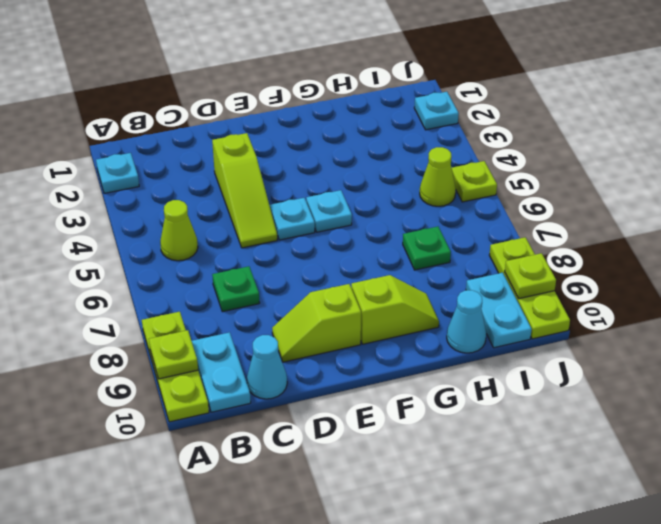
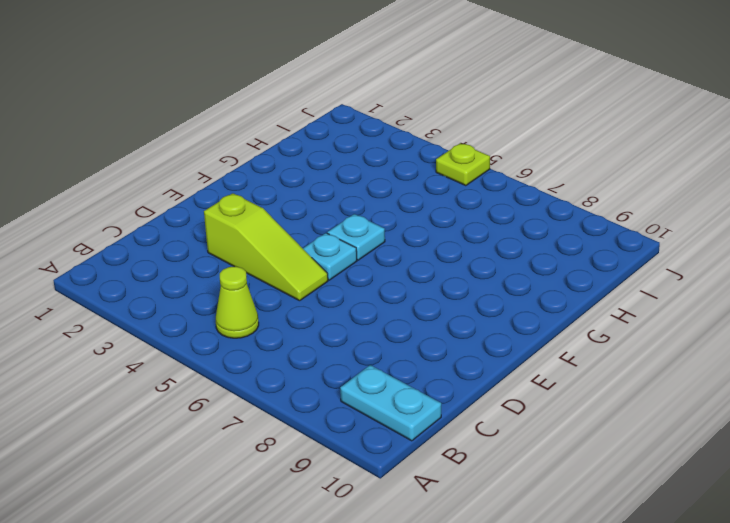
none -> cyan 1x1 plate [96,153,139,193]
none -> lime 1x3 plate [142,312,209,422]
none -> green 1x1 plate [212,266,260,312]

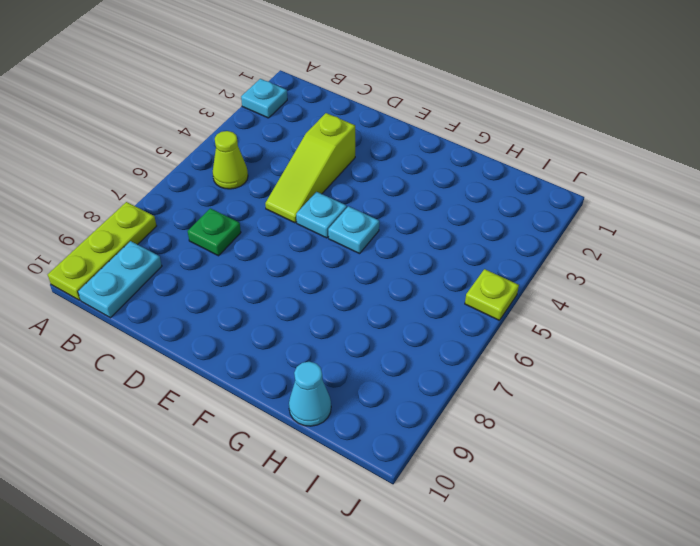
none -> cyan 1x1 cone [247,335,287,399]
none -> lime 1x2 slope [272,284,361,362]
none -> lime 1x2 slope [351,275,439,344]

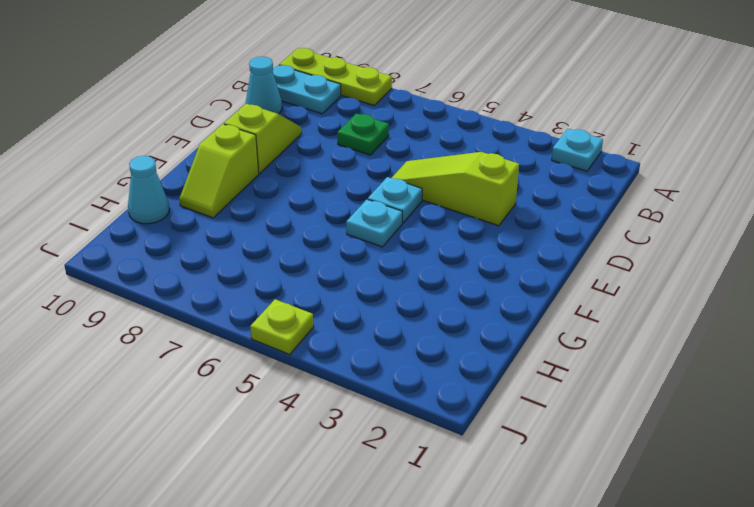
none -> lime 1x1 cone [160,200,198,261]
none -> green 1x1 plate [403,227,451,270]
none -> lime 1x1 cone [420,147,456,206]

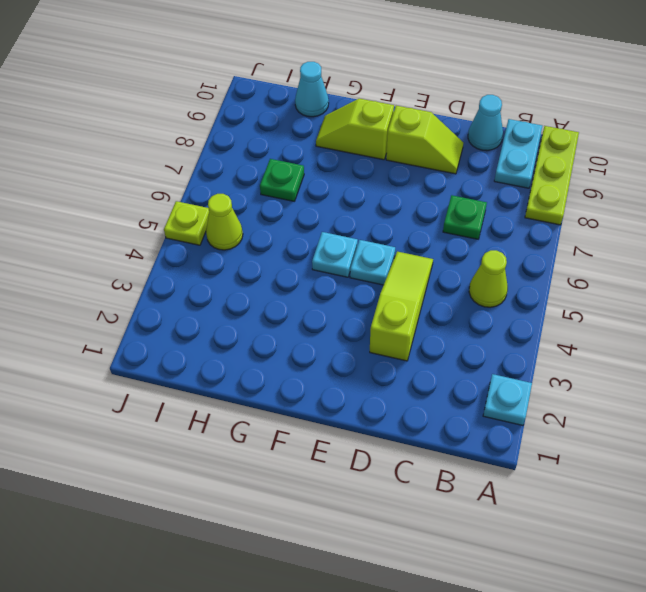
none -> cyan 1x2 plate [466,273,532,348]
none -> cyan 1x1 plate [414,92,459,130]
none -> lime 1x3 plate [489,237,570,339]

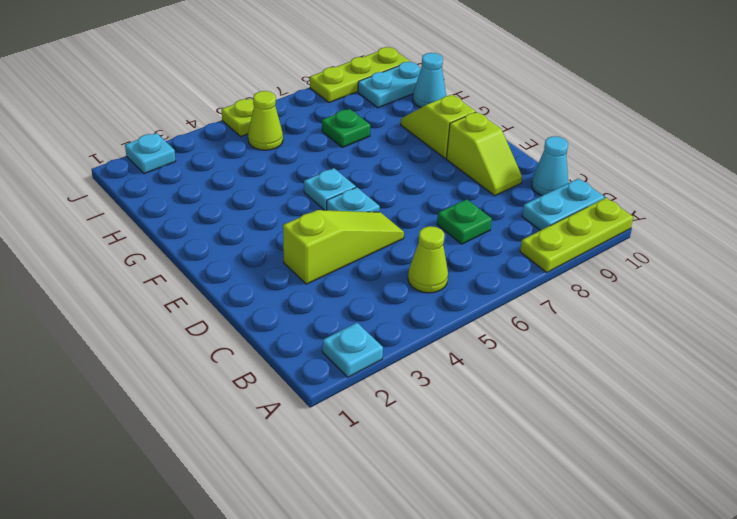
none -> lime 1x1 plate [149,330,198,379]
none -> lime 1x1 plate [505,253,556,299]

